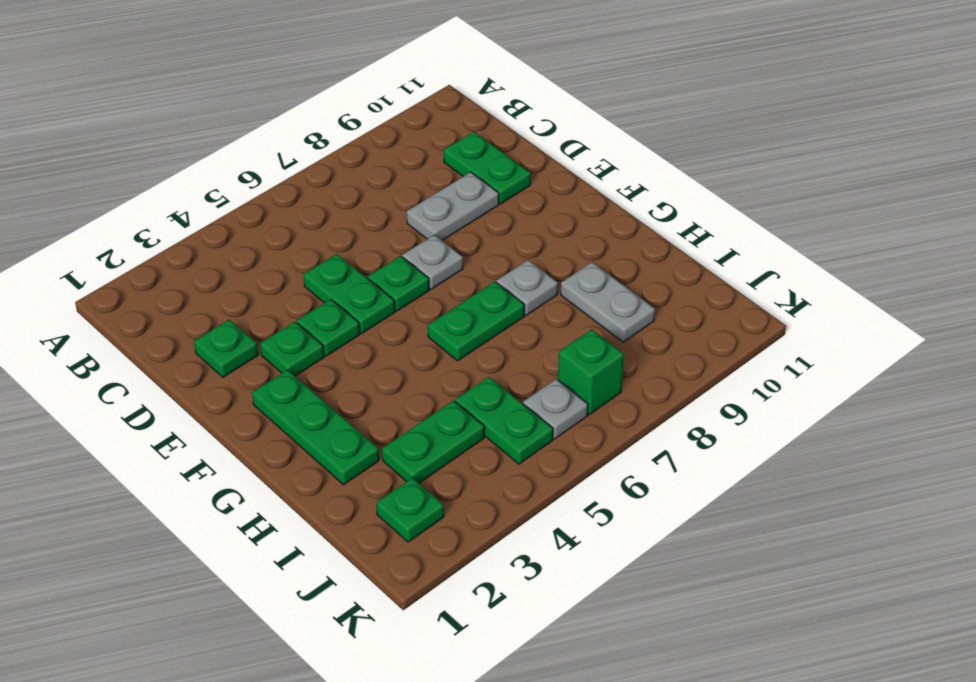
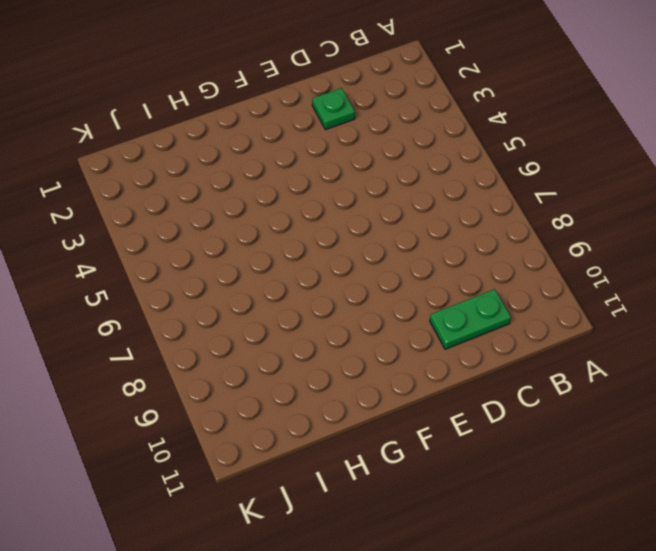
none -> green 1x2 plate [304,254,395,334]
none -> grey 1x2 plate [407,172,499,240]
none -> green 1x1 plate [260,322,324,376]

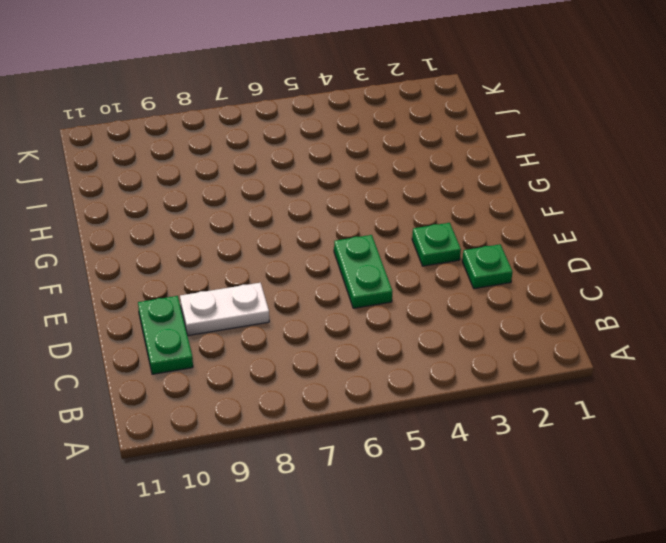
white 1x2 plate [180,283,269,336] -> grey 1x2 plate [407,172,499,240]
none -> green 1x1 plate [297,299,360,356]
none -> green 1x1 plate [368,256,429,311]
none -> grey 1x1 plate [402,235,463,289]

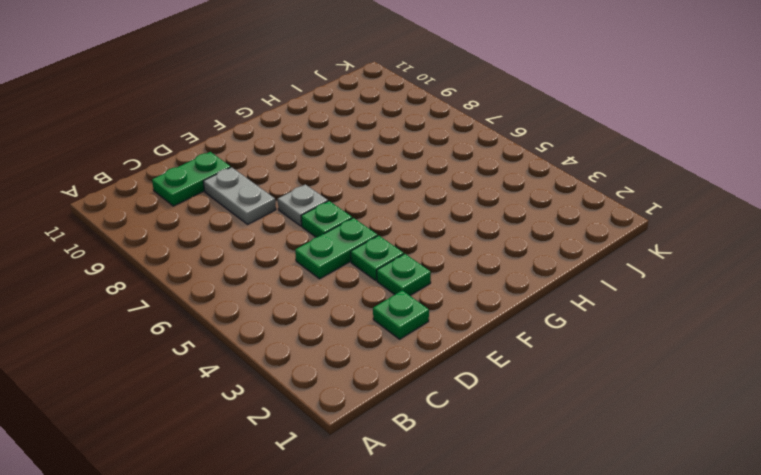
none -> green 1x3 plate [252,370,379,485]
none -> green 1x2 plate [428,282,524,361]
none -> grey 1x1 plate [496,260,558,315]

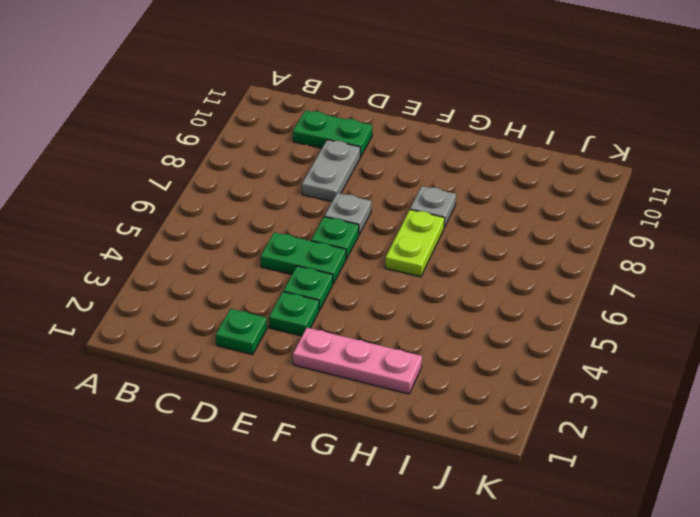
pink 1x3 plate [293,328,422,394] -> green 1x3 plate [252,370,379,485]
lime 1x2 plate [385,210,445,277] -> green 1x2 plate [428,282,524,361]
none -> grey 1x2 plate [561,262,655,342]
none -> green 1x2 plate [382,401,484,483]
none -> green 1x2 plate [455,377,553,464]

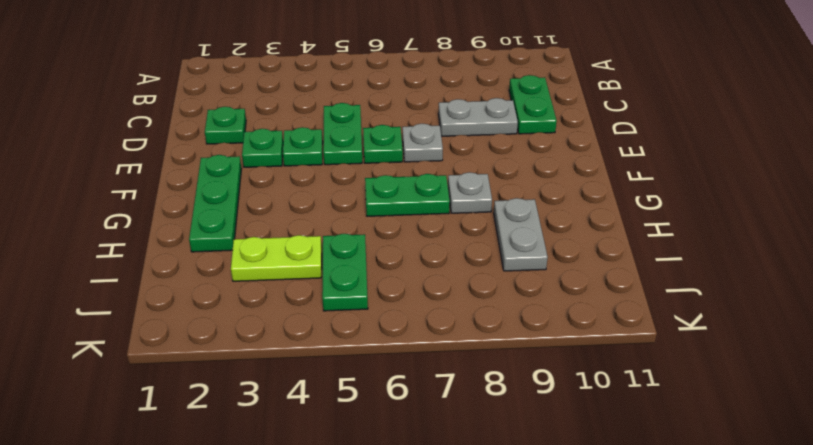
lime 1x2 plate [231,235,322,281] -> green 1x2 plate [382,401,484,483]
none -> green 1x1 plate [376,478,444,542]
none -> grey 1x1 plate [523,379,588,439]
none -> green 1x1 brick [558,329,624,415]

